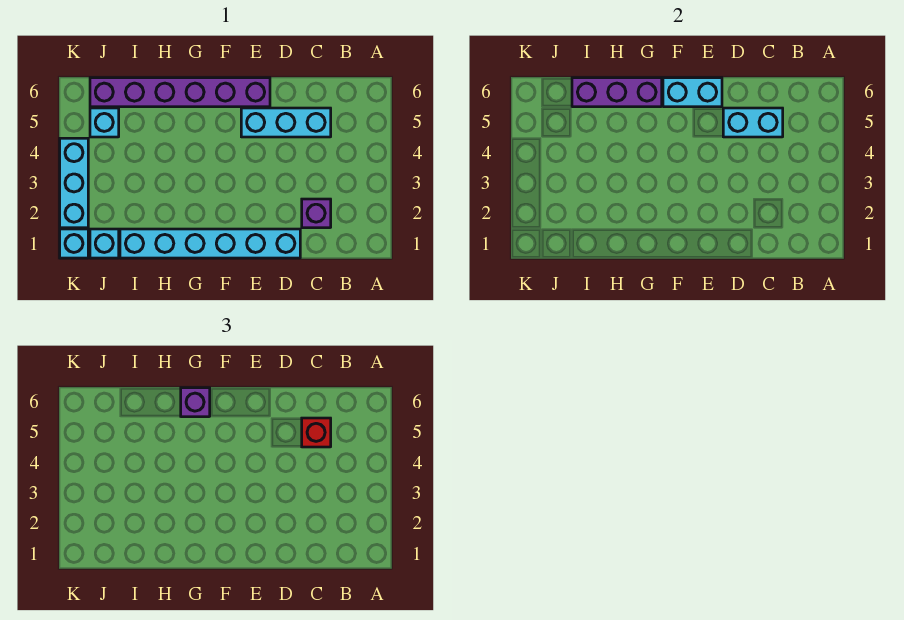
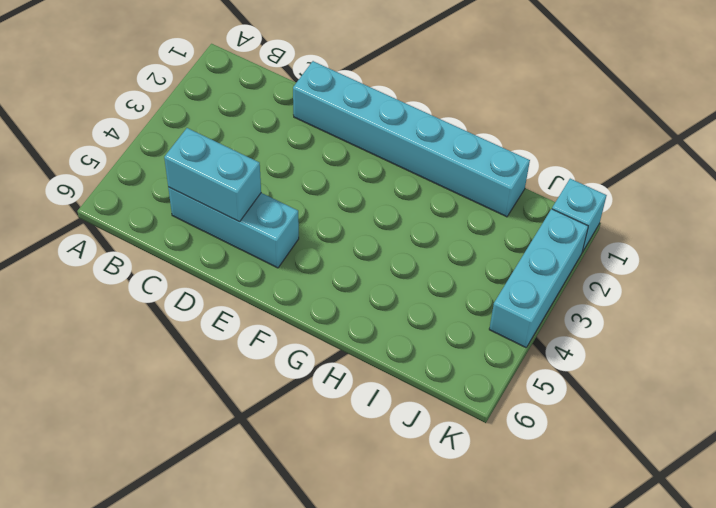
none -> purple 1x1 brick [302,199,331,228]
none -> purple 1x6 brick [90,78,270,107]
none -> cyan 1x1 brick [90,229,119,258]

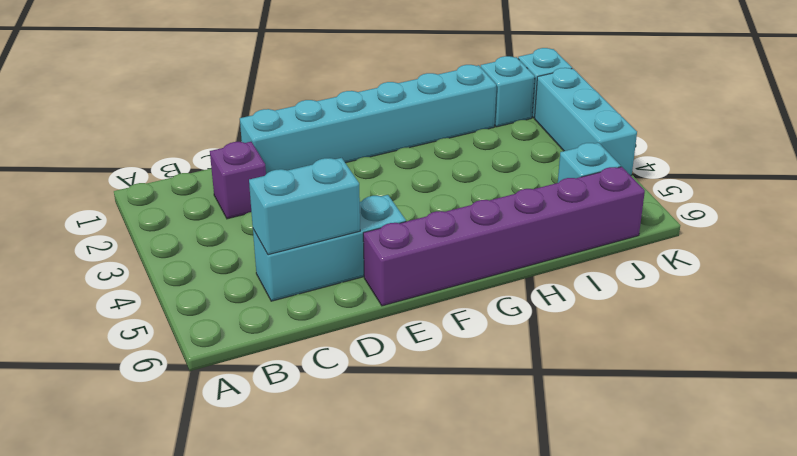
none -> cyan 1x2 brick [663,78,722,107]
none -> purple 1x3 brick [572,78,662,107]
none -> red 1x1 brick [302,418,331,447]

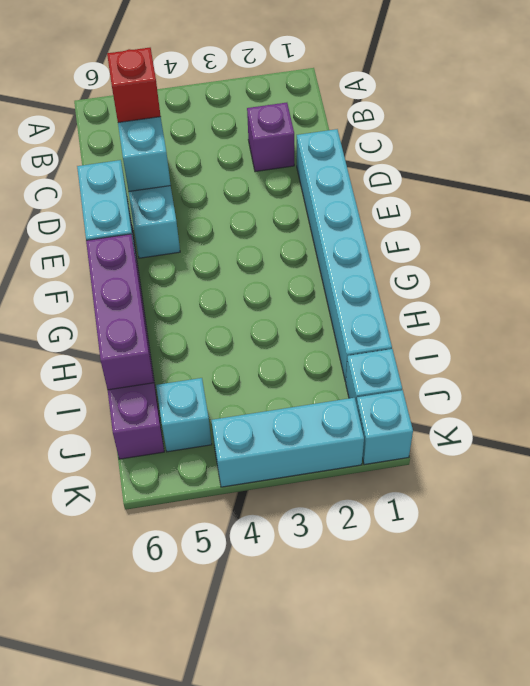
none -> purple 1x1 brick [181,388,210,417]

